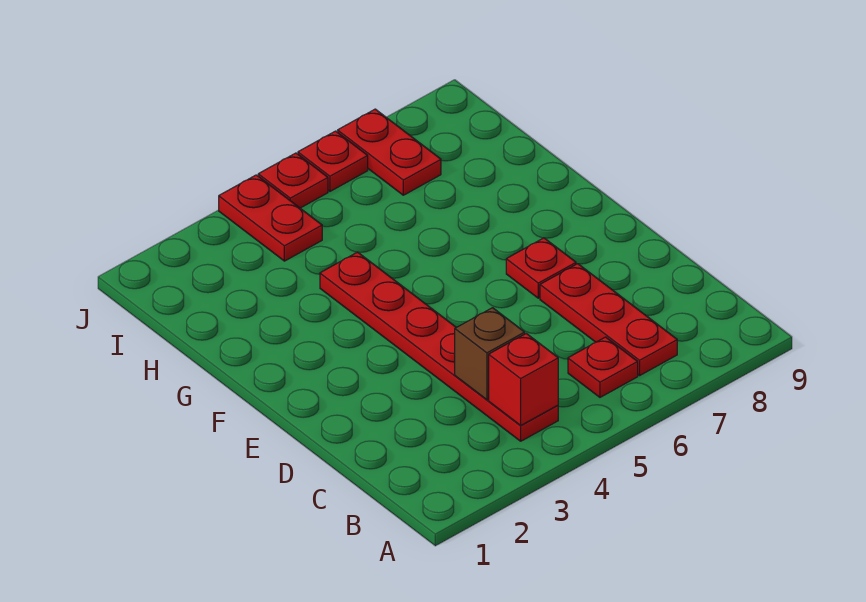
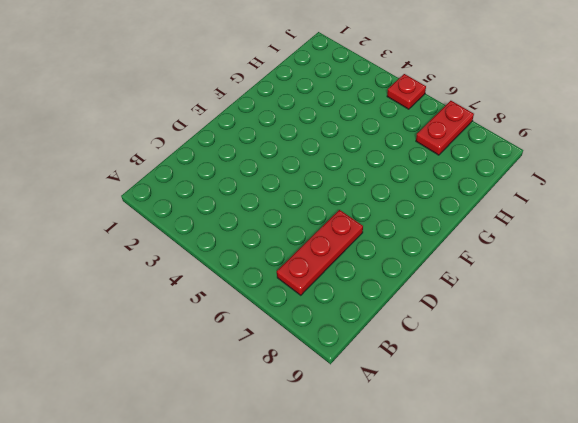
none -> red 1x6 plate [320,252,558,441]
none -> red 1x1 plate [568,337,638,397]

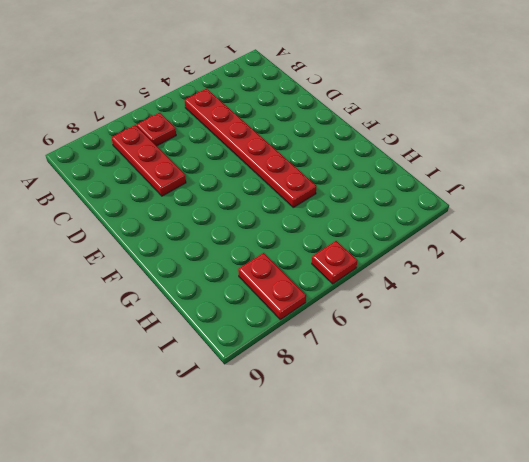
none -> red 1x1 plate [506,238,576,298]
none -> red 1x2 plate [219,175,322,261]

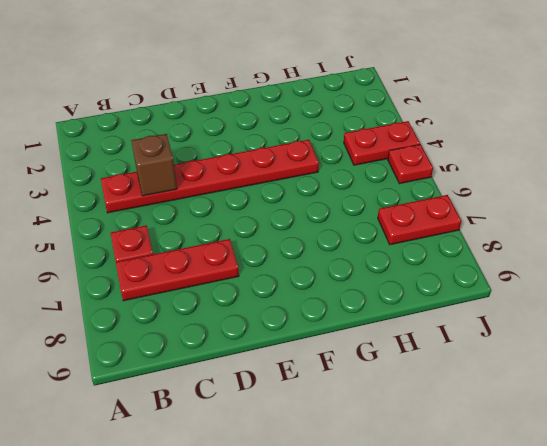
none -> red 1x1 plate [506,238,576,298]
none -> red 1x1 plate [298,131,368,191]

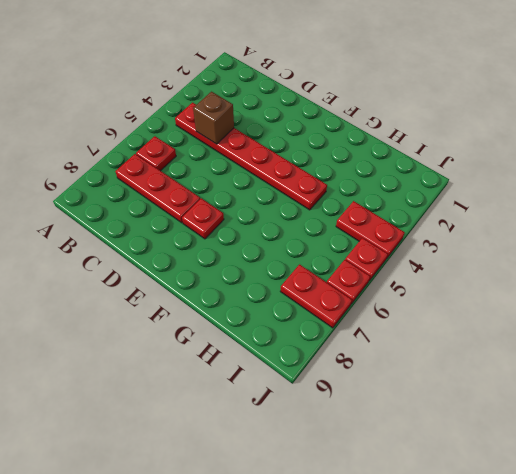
none -> red 1x1 brick [489,333,558,426]

